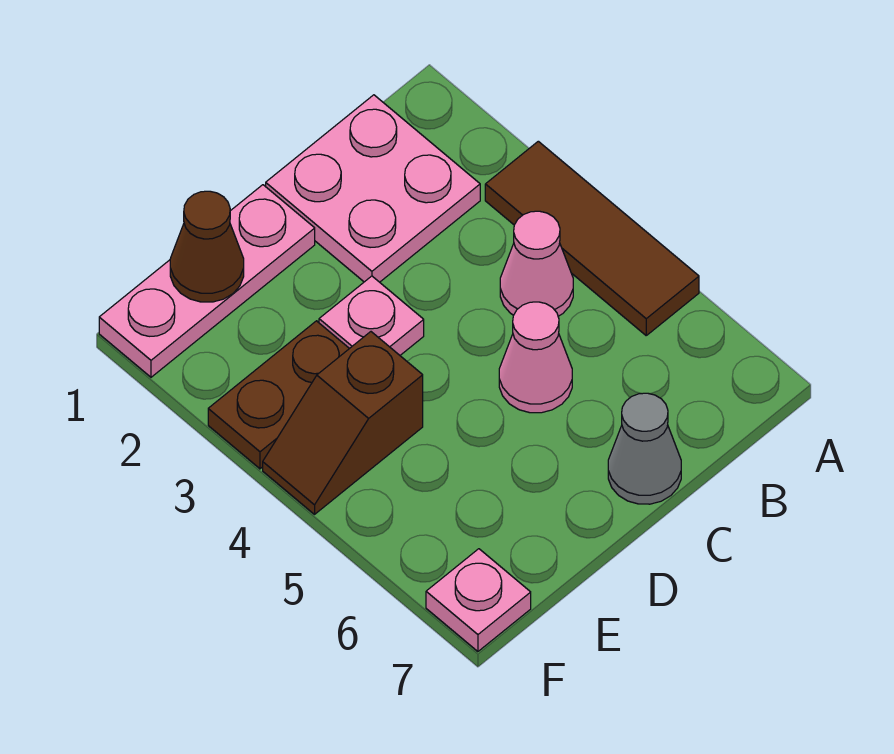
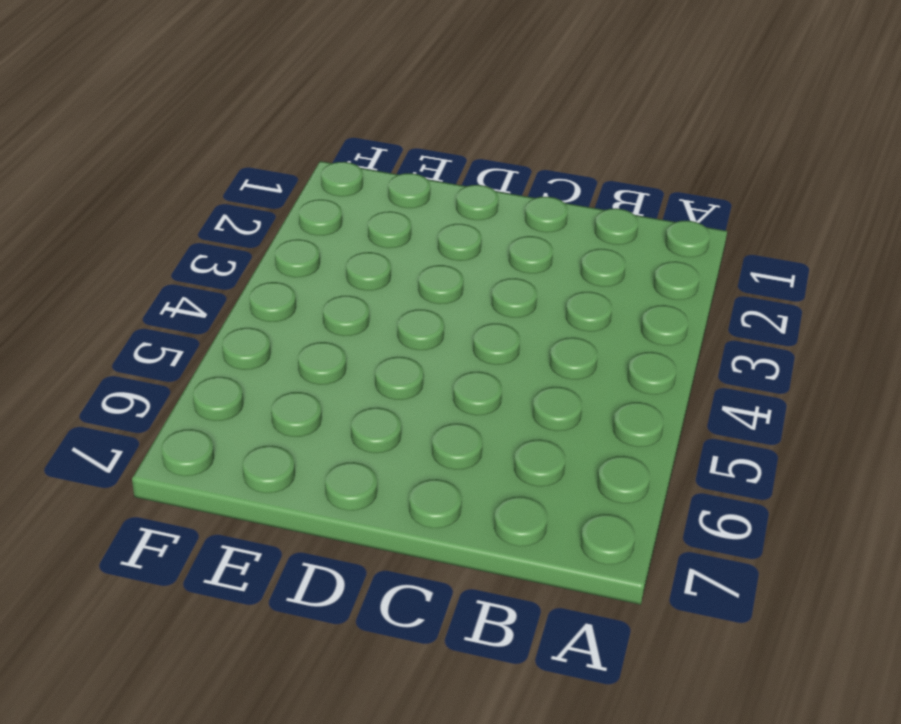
none -> brown 1x3 tile [485,141,699,335]
none -> pink 2x2 plate [266,95,480,282]

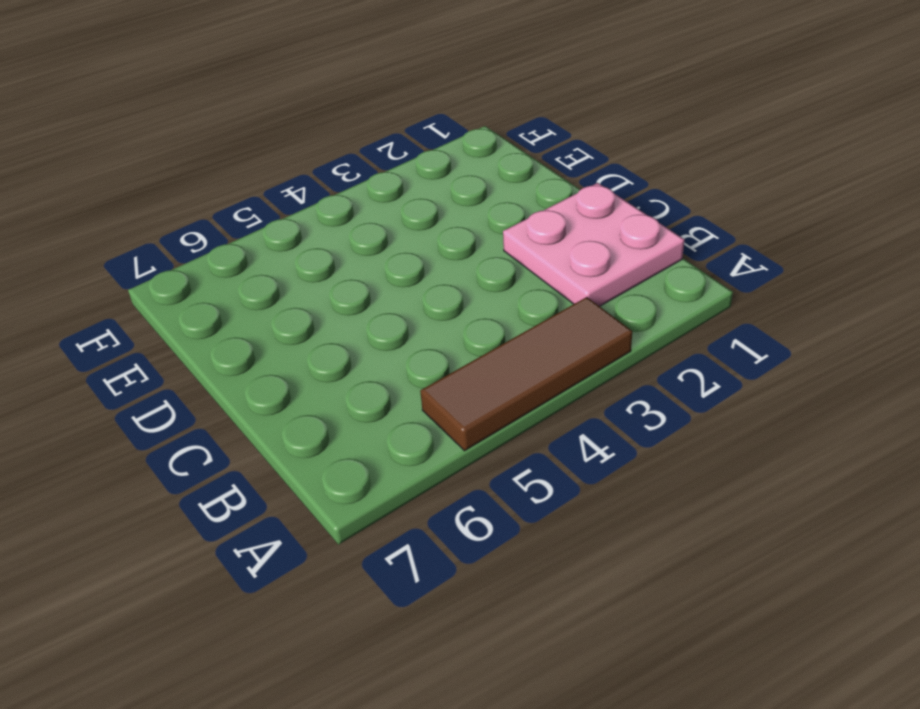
none -> pink 1x1 cone [500,211,573,316]
none -> pink 1x1 cone [499,302,572,413]

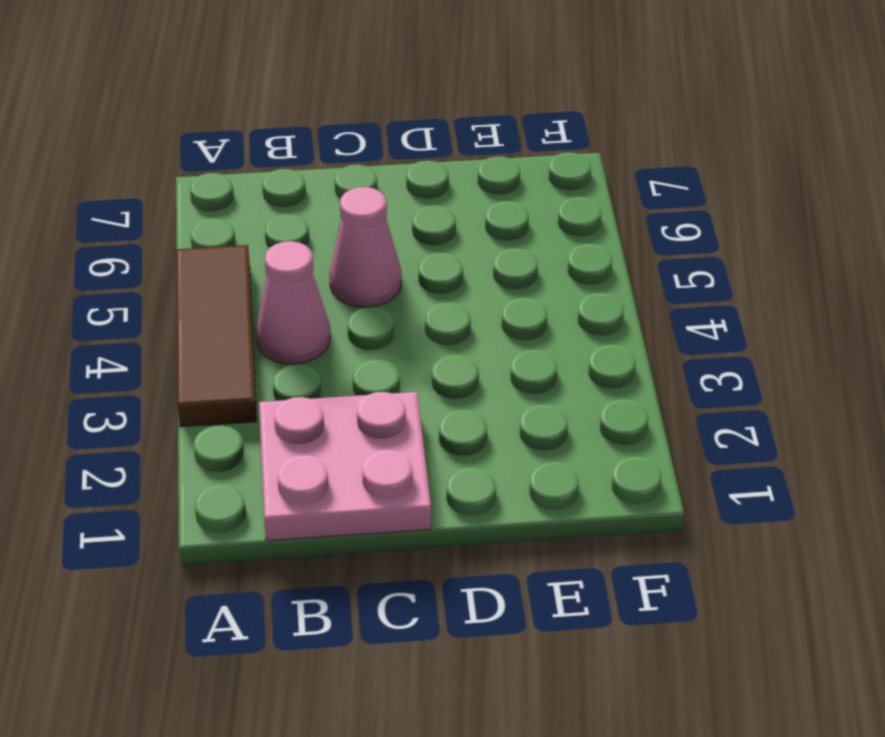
none -> grey 1x1 cone [608,393,681,504]
none -> pink 1x3 plate [99,185,315,377]

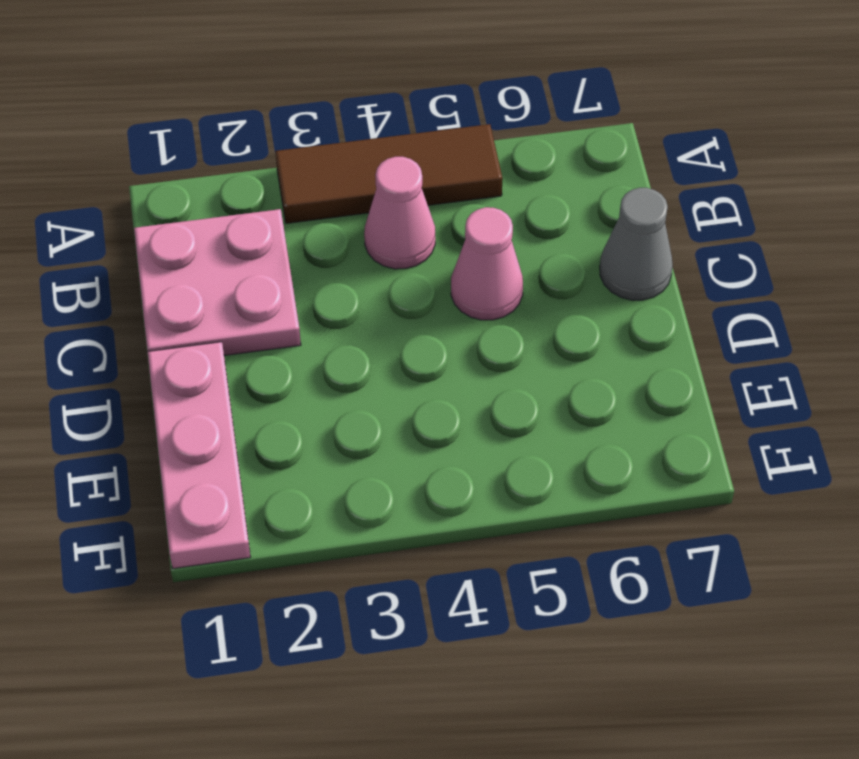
none -> pink 1x1 plate [319,276,424,355]
none -> brown 1x2 plate [208,321,349,469]

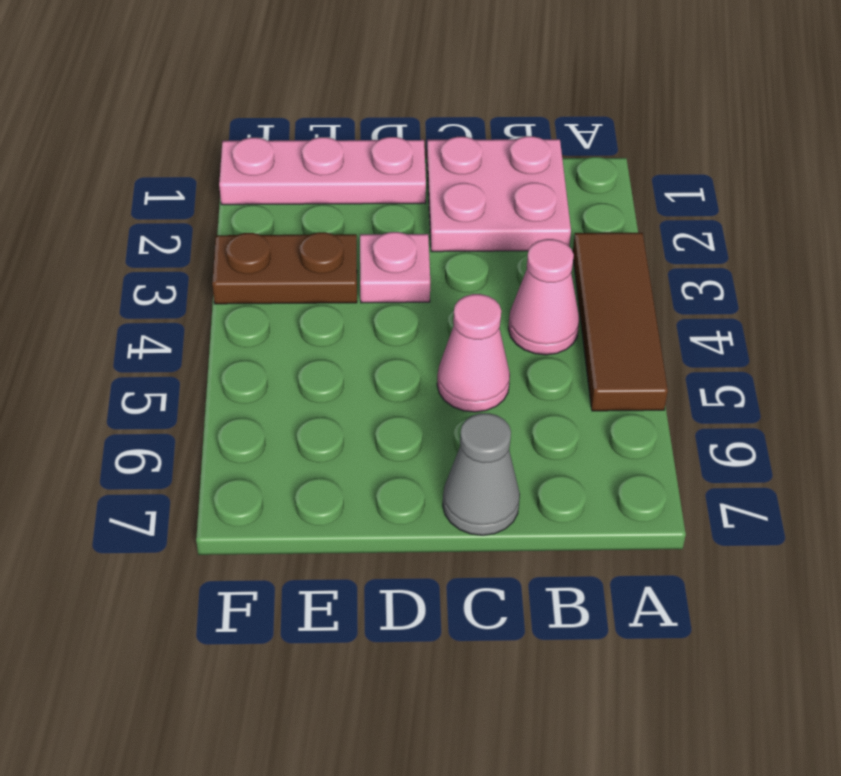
none -> brown 1x2 slope [263,332,423,514]
none -> pink 1x1 plate [426,549,531,651]

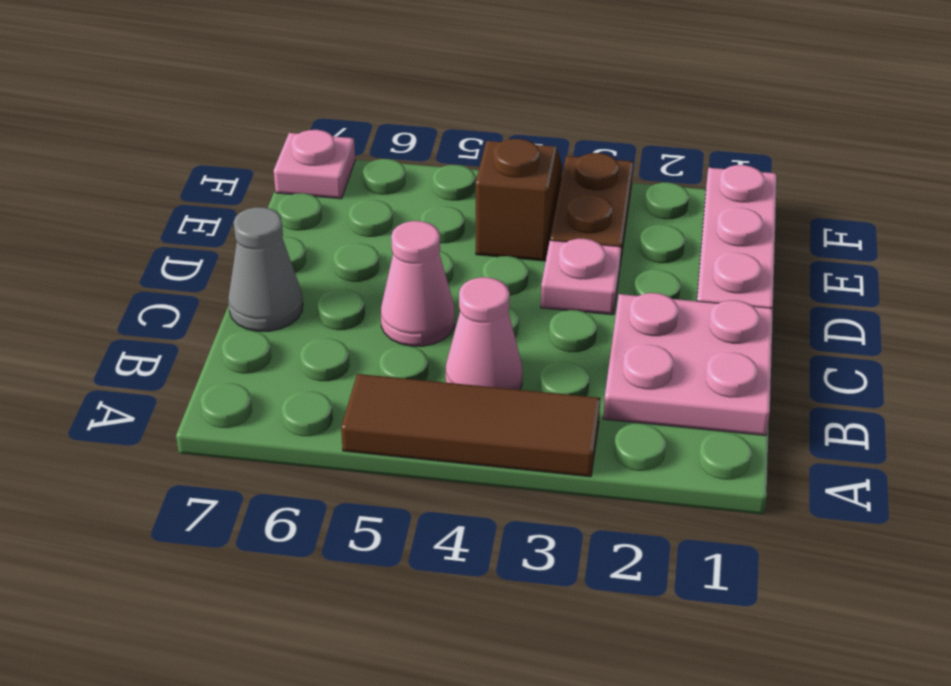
none -> brown 1x1 cone [170,191,244,302]

